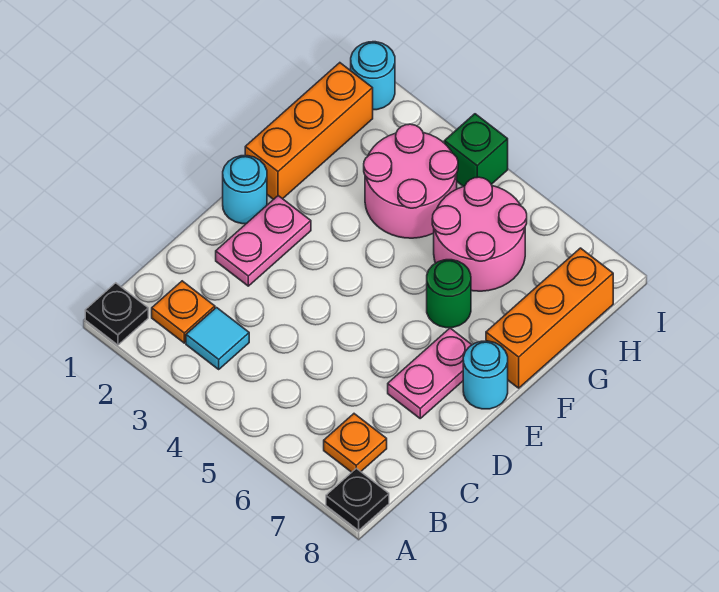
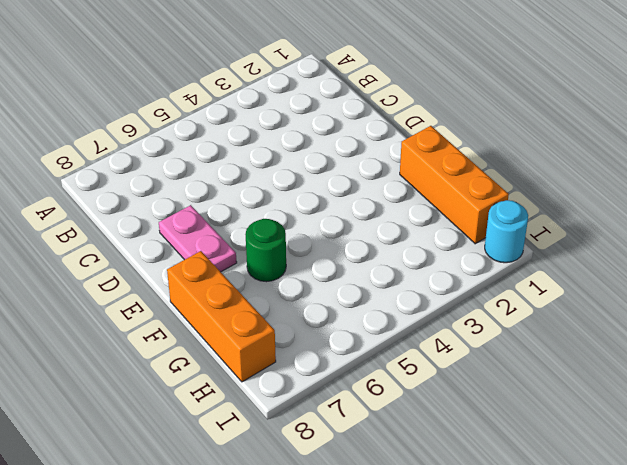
none -> black 1x1 plate [85,283,148,345]
none -> black 1x1 plate [326,468,389,530]
none -> orange 1x1 plate [152,281,215,343]

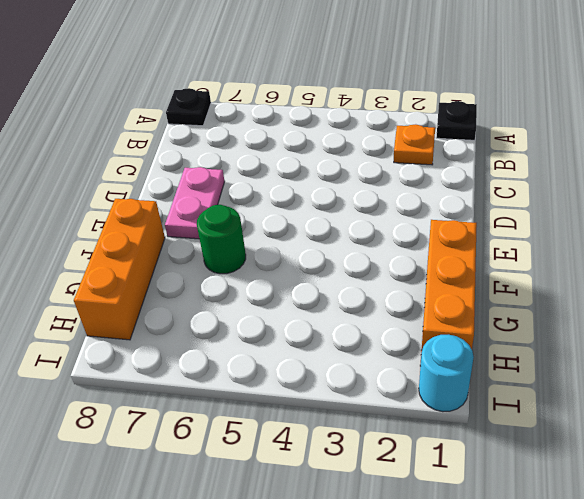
none -> cyan 1x1 tile [186,308,249,369]
none -> orange 1x1 plate [324,414,387,472]
none -> pink 1x2 plate [216,196,311,286]

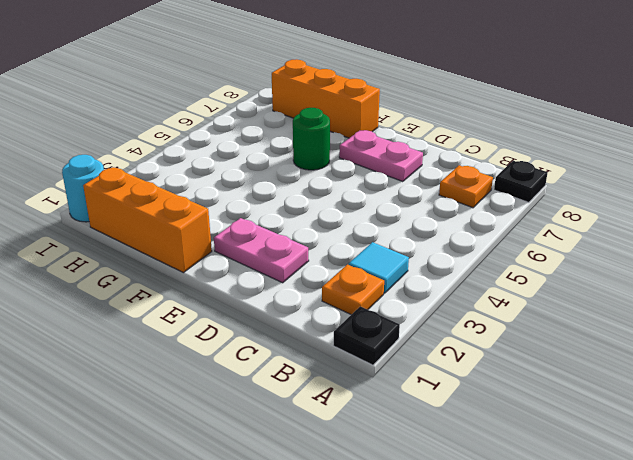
none -> cyan 1x1 round brick [223,156,267,224]
none -> cyan 1x1 round brick [463,341,508,409]
none -> pink 2x2 round brick [364,124,458,238]

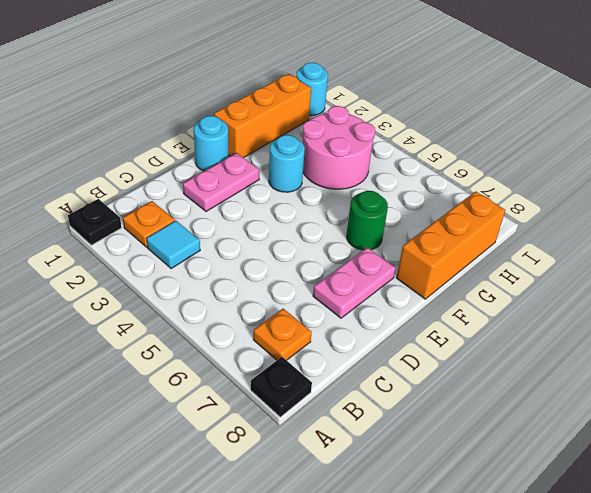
cyan 1x1 round brick [269,135,305,192] -> cyan 1x1 round brick moved to [463,341,508,409]
none -> pink 2x2 round brick [432,177,527,291]
none -> green 1x1 brick [444,114,508,187]

